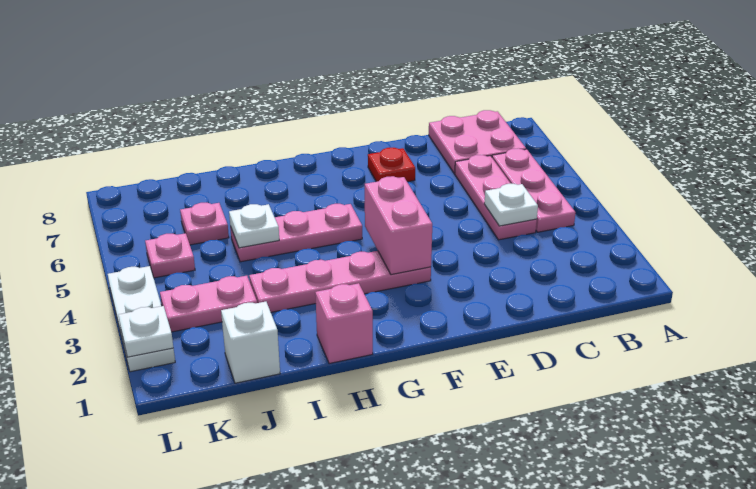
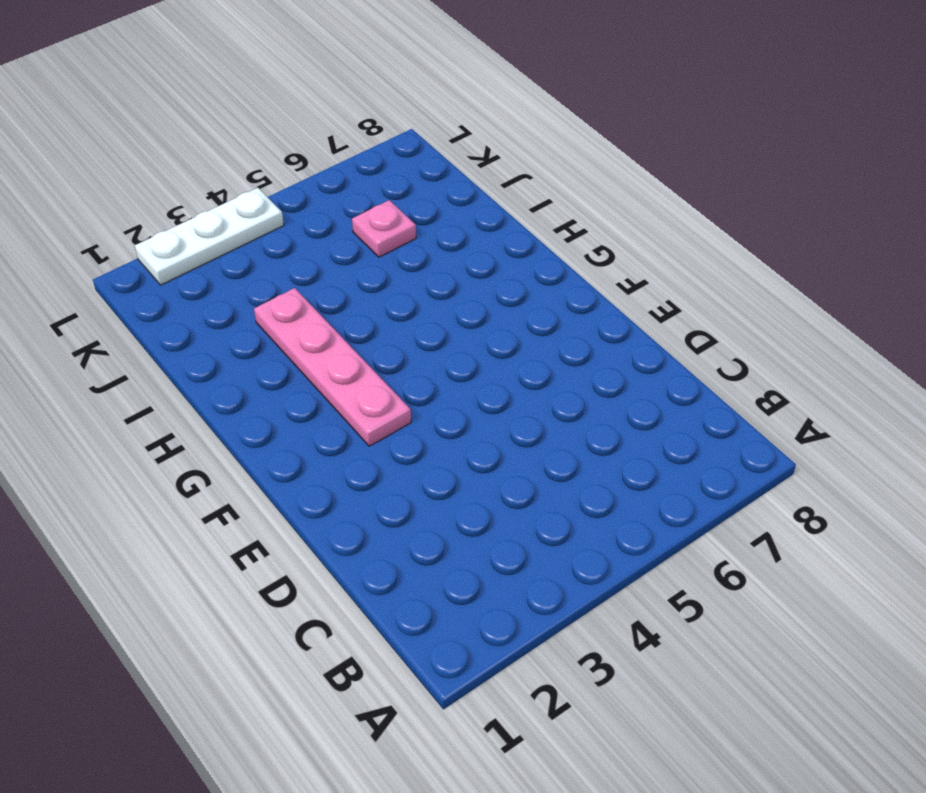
none -> pink 1x3 plate [492,148,576,232]
none -> pink 2x2 plate [429,110,526,174]
none -> pink 1x3 plate [455,155,537,240]

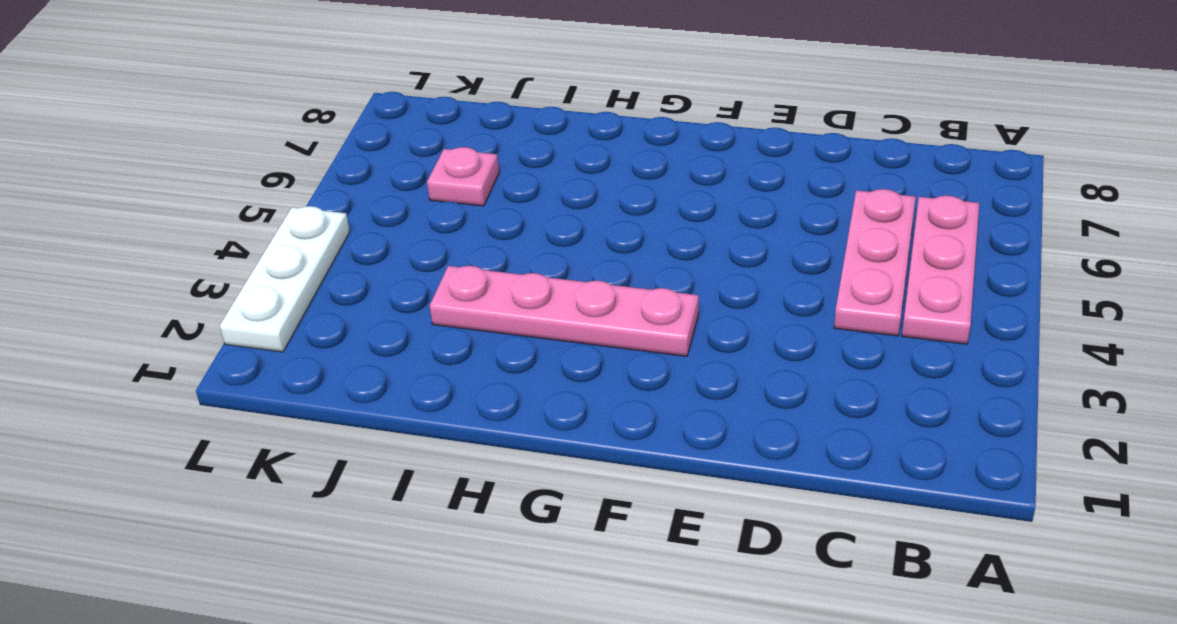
none -> pink 2x2 plate [429,110,526,174]
none -> red 1x1 plate [368,148,415,182]
none -> pink 1x3 plate [230,204,362,262]

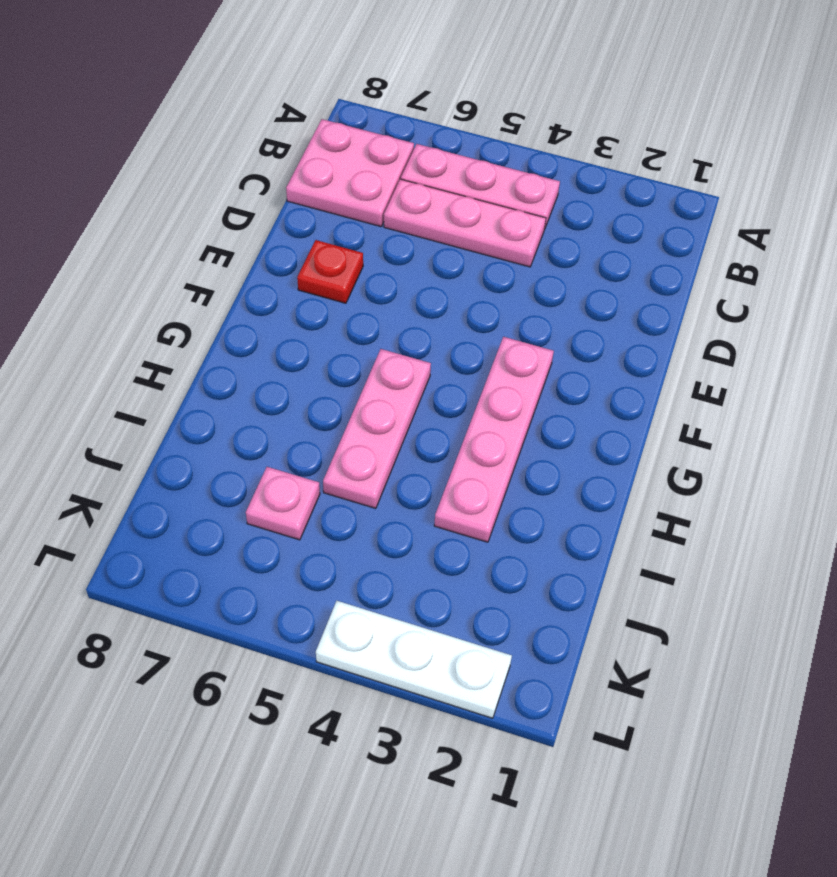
none -> pink 1x1 brick [315,283,373,364]
none -> white 1x1 brick [221,302,280,383]
none -> pink 1x2 plate [160,276,257,332]

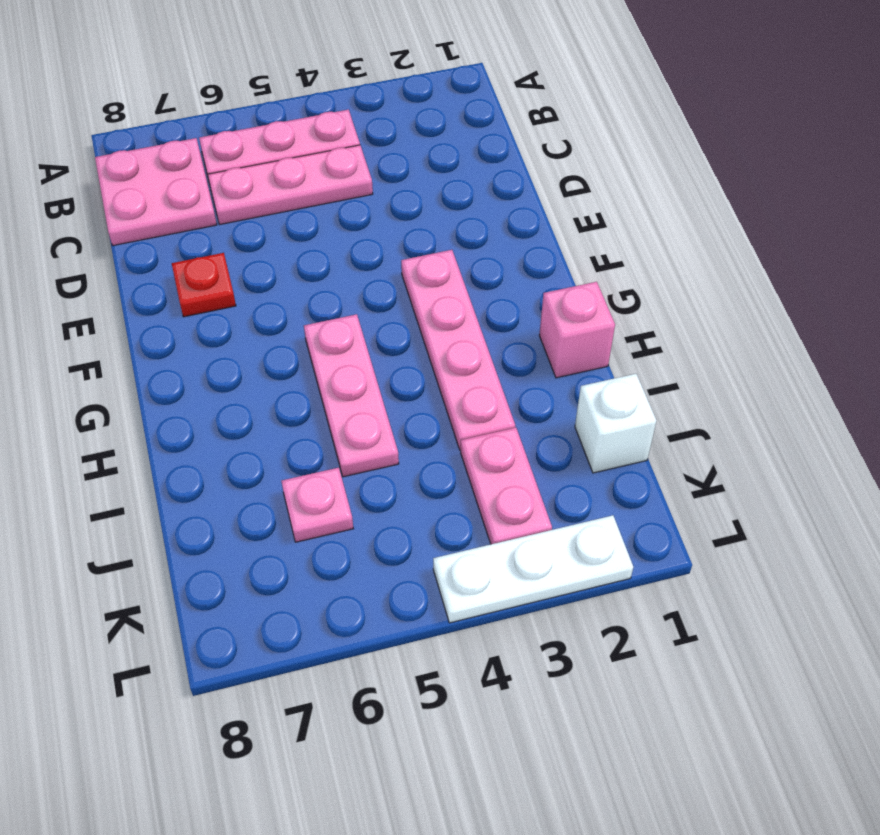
none -> pink 1x1 plate [145,233,195,278]
none -> white 1x1 plate [484,184,538,226]
none -> pink 1x2 brick [365,176,432,275]

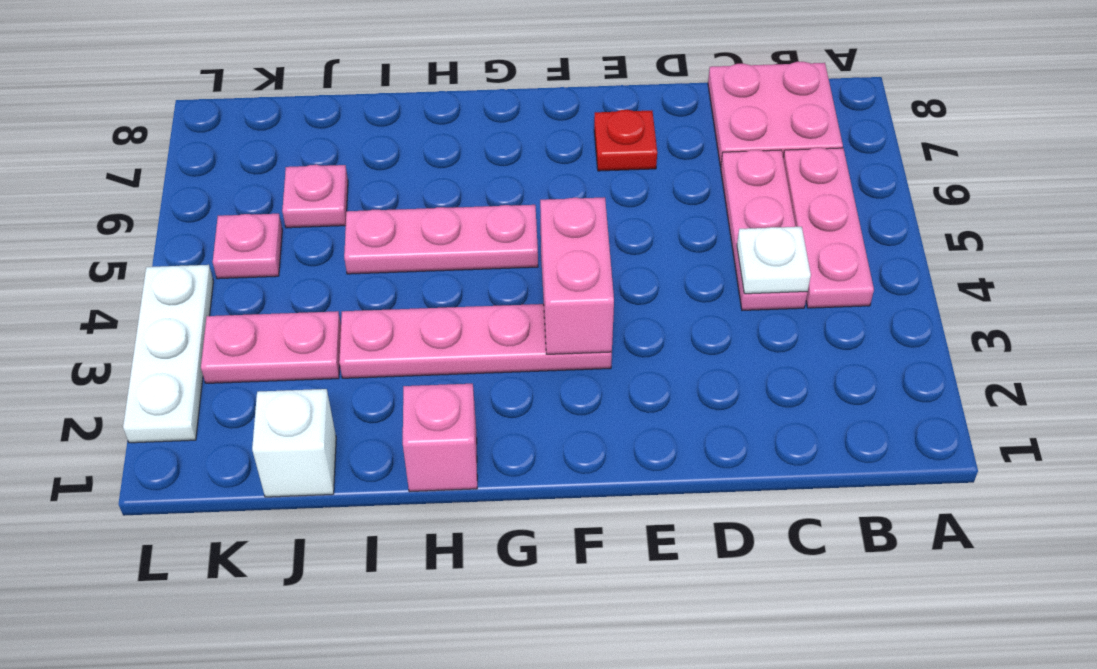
none -> white 1x1 plate [229,204,279,248]
none -> white 1x1 plate [119,306,173,357]

